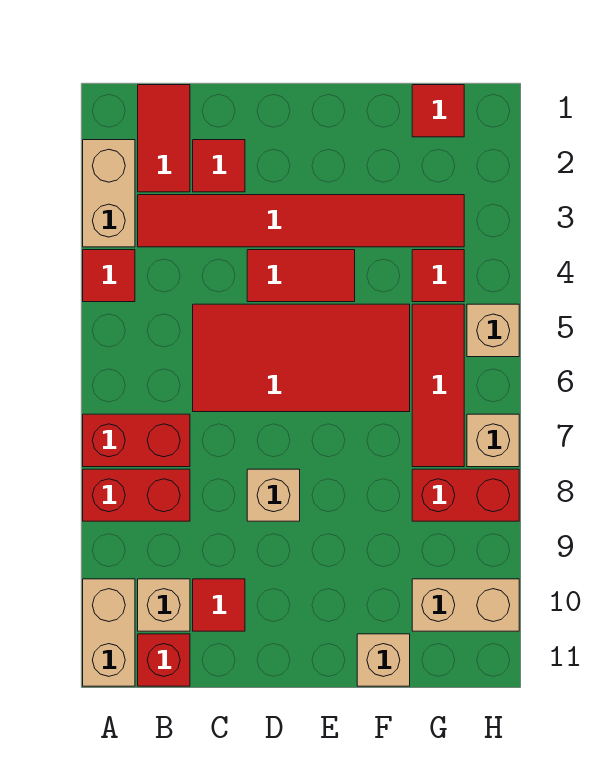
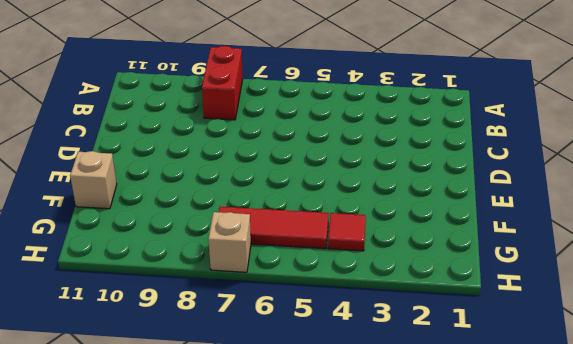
none -> tan 1x2 brick [83,140,135,247]
none -> red 1x1 tile [83,250,135,302]
none -> red 1x2 brick [83,414,190,467]

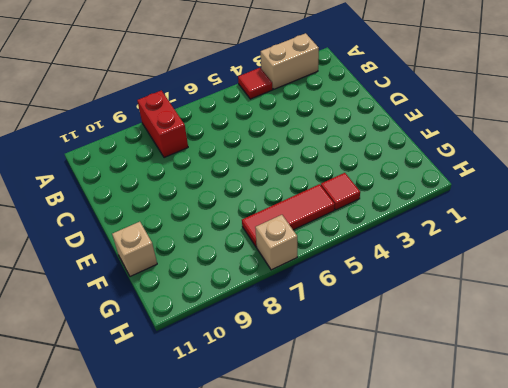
none -> red 1x2 brick [83,414,190,467]
none -> tan 1x2 brick [83,579,135,686]
none -> red 1x2 tile [138,85,190,192]

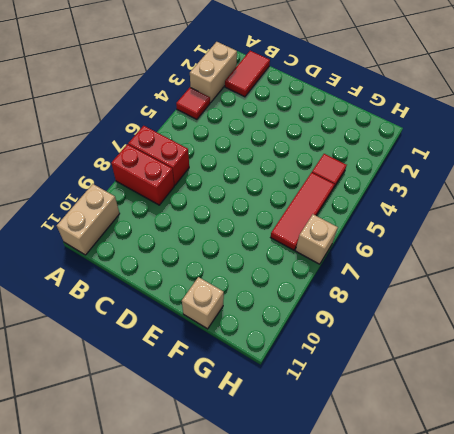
none -> red 1x6 tile [138,195,464,247]
none -> tan 1x1 brick [138,579,190,631]
none -> red 1x1 brick [138,634,190,686]

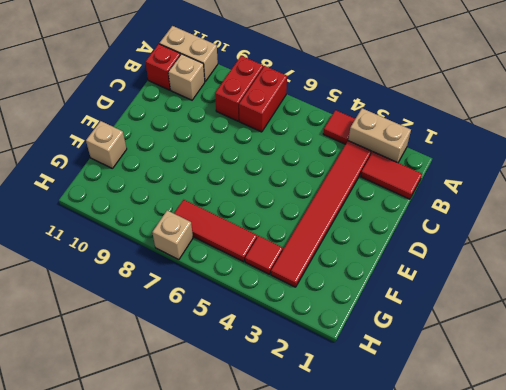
none -> red 1x1 tile [193,140,245,192]
none -> red 2x4 tile [193,304,410,412]
none -> red 1x1 tile [193,579,245,631]

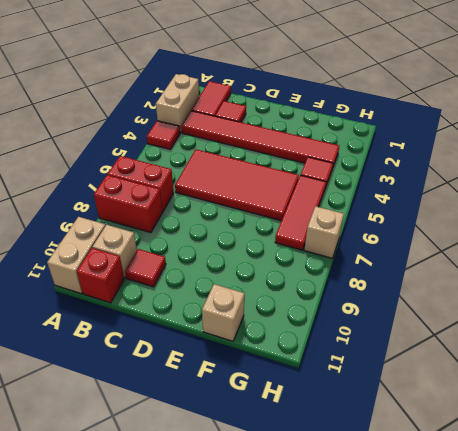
none -> red 1x2 tile [247,250,355,302]
none -> tan 1x1 brick [247,469,300,521]
none -> red 1x1 tile [412,85,464,137]

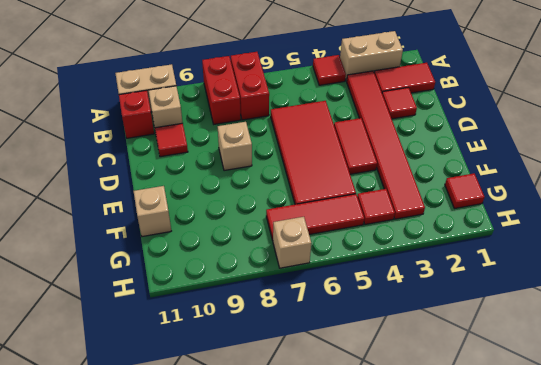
none -> red 1x2 brick [412,469,519,521]
none -> tan 1x2 brick [412,579,519,631]
none -> tan 1x1 brick [467,304,519,357]

